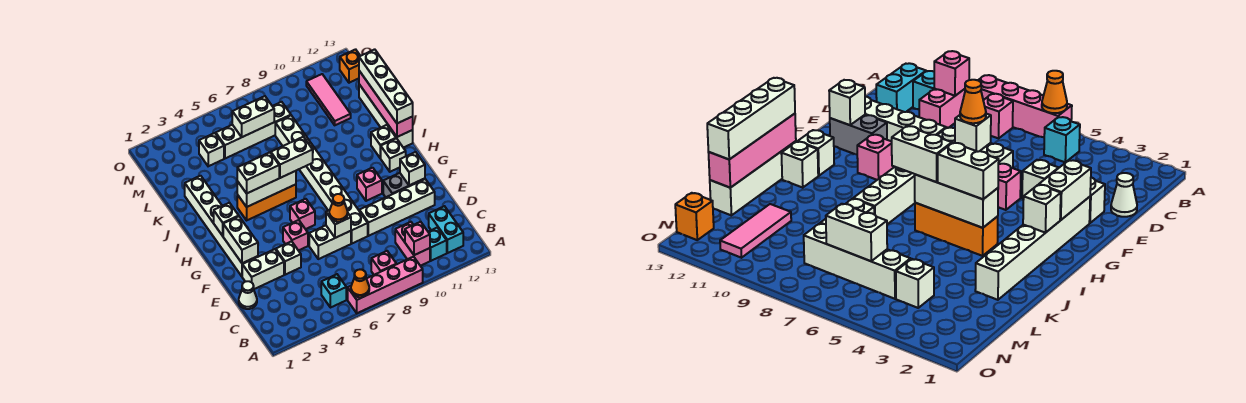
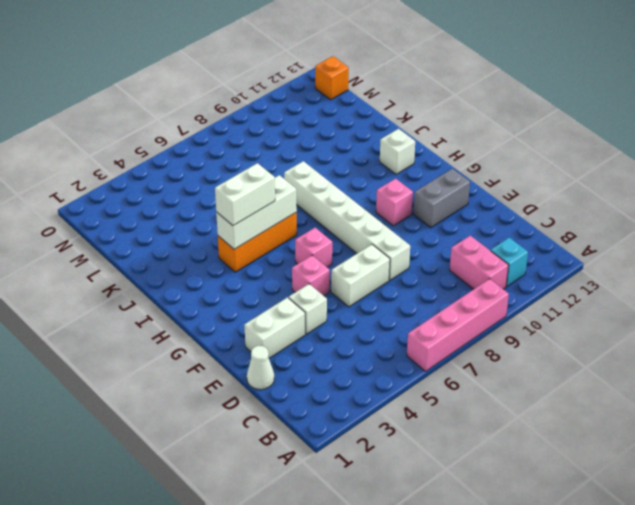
none -> cyan 1x1 brick [321,274,346,308]
none -> pink 1x1 brick [371,251,396,275]
none -> cyan 1x2 brick [429,206,463,253]
none -> white 1x4 brick [359,179,435,236]

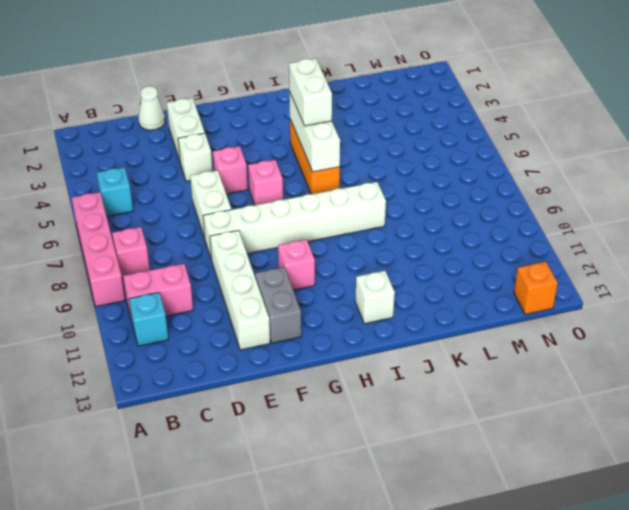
none -> cyan 1x2 brick [429,206,463,253]
none -> white 1x6 brick [185,176,258,276]
none -> white 1x1 brick [381,139,406,172]
none -> white 1x4 brick [359,84,413,148]

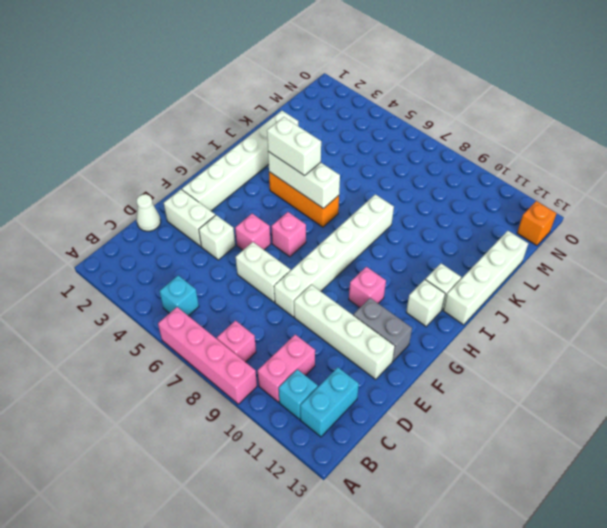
none -> white 1x2 brick [275,116,310,146]
none -> pink 1x3 tile [306,74,351,125]
none -> white 1x1 brick [199,133,224,166]
none -> white 1x4 brick [216,102,291,158]

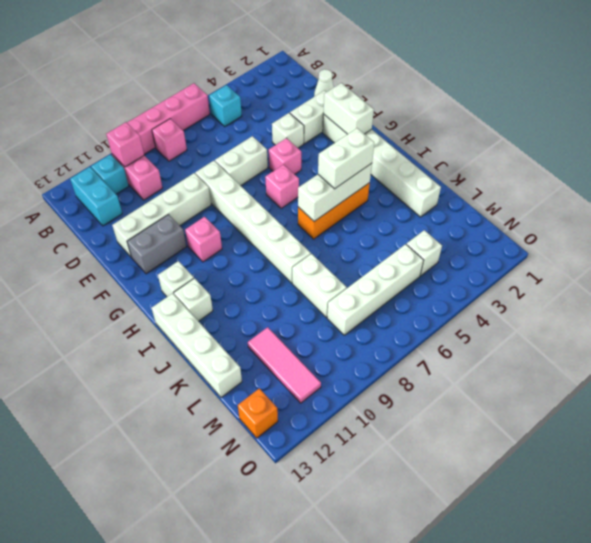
none -> orange 1x1 cone [351,269,369,297]
none -> white 1x1 brick [326,210,351,238]
none -> white 1x1 brick [400,152,425,185]
none -> white 1x1 brick [214,203,239,236]

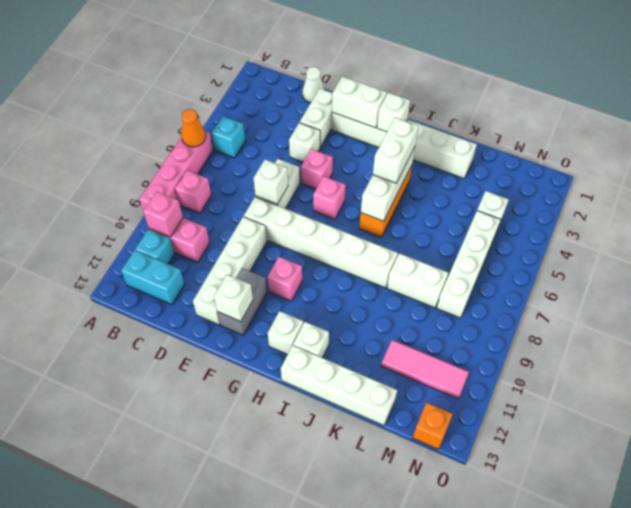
none -> pink 1x4 brick [359,71,413,137]
none -> white 1x2 brick [232,96,274,137]
none -> orange 1x1 cone [329,194,348,222]
none -> white 1x2 brick [271,137,313,178]

